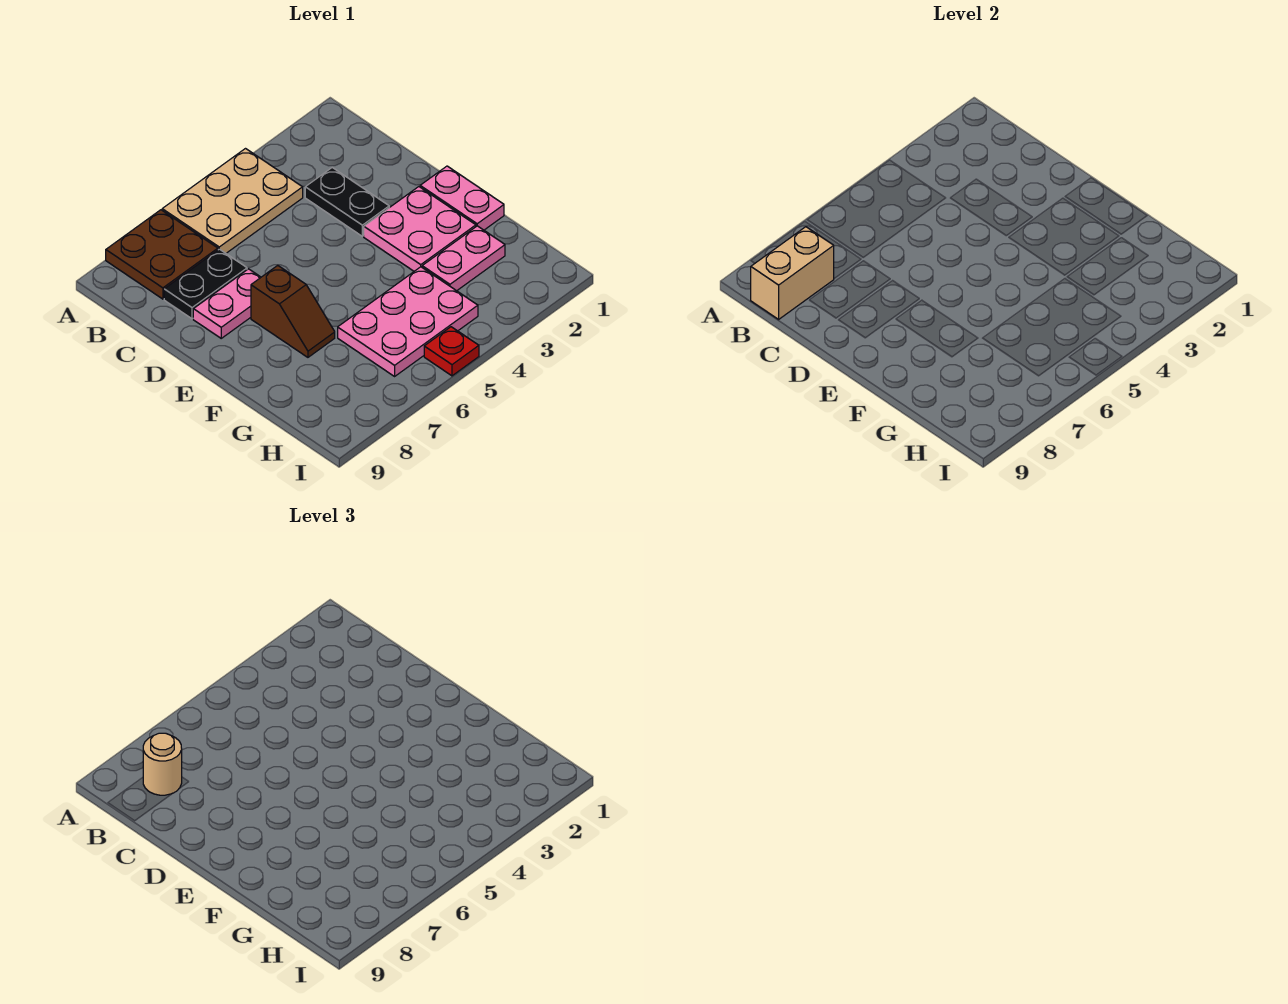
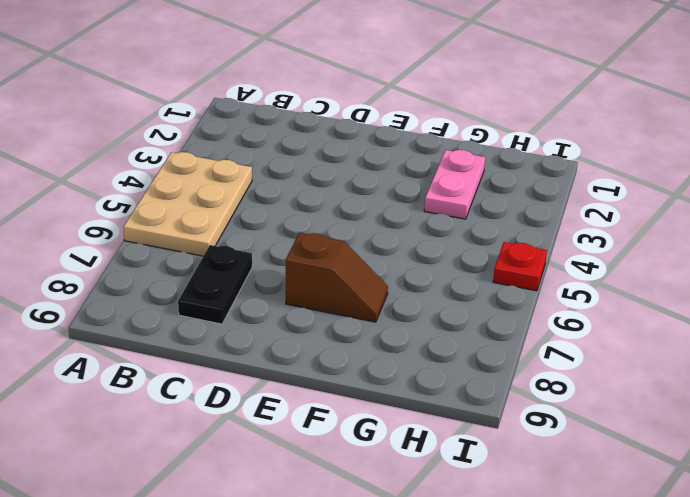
none -> brown 2x2 plate [106,210,218,299]
none -> black 1x2 plate [305,168,389,236]
none -> pink 1x2 plate [193,269,261,338]

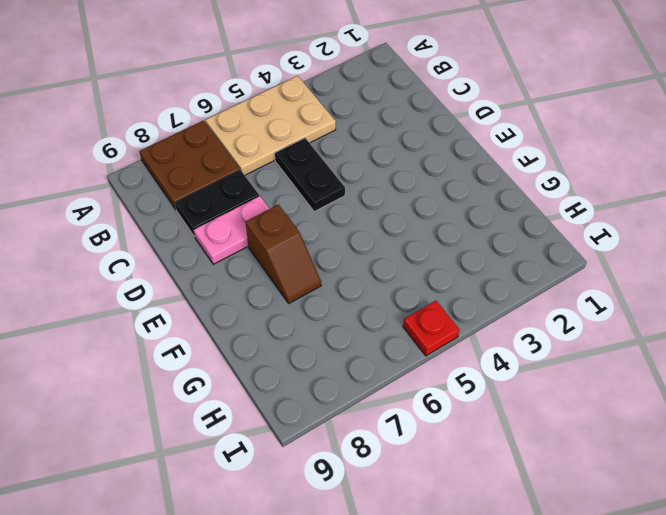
black 1x2 plate [275,138,345,212] -> black 1x2 plate moved to [305,168,389,236]
none -> pink 1x2 plate [420,166,504,230]
none -> pink 2x2 plate [364,187,476,271]
none -> pink 1x2 plate [422,226,505,291]

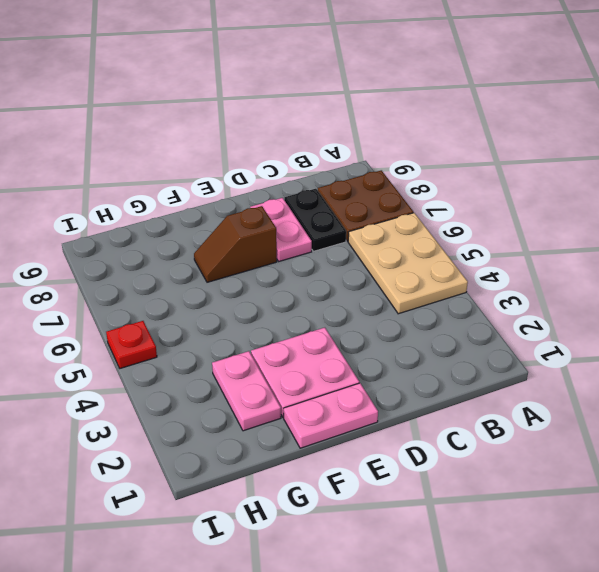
none -> black 1x2 plate [305,168,389,236]
none -> pink 2x3 plate [338,267,478,376]
none -> tan 1x2 brick [751,227,834,319]

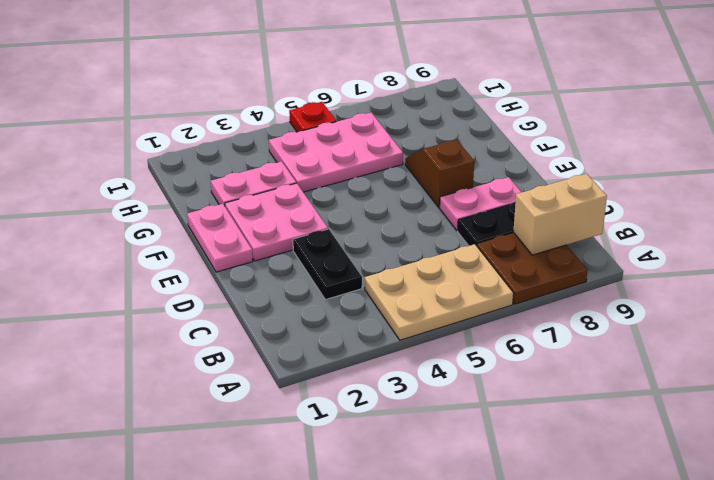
none -> tan 1x1 round brick [143,733,182,795]

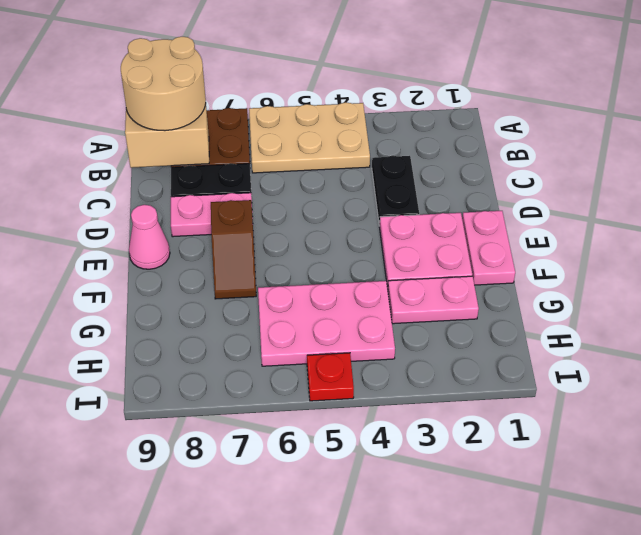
tan 2x2 round brick [121,37,206,131] -> tan 1x1 round brick [143,733,182,795]
pink 1x1 cone [129,205,170,269] -> none

